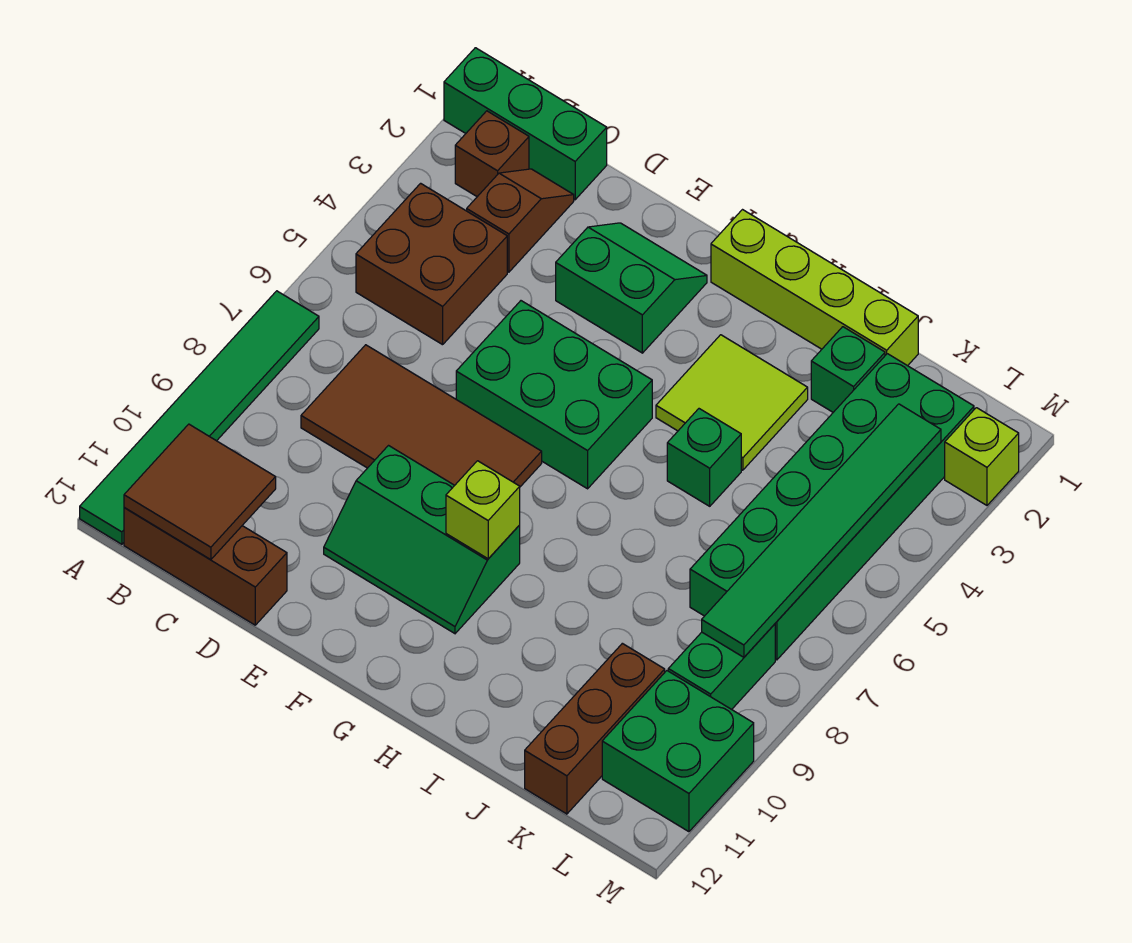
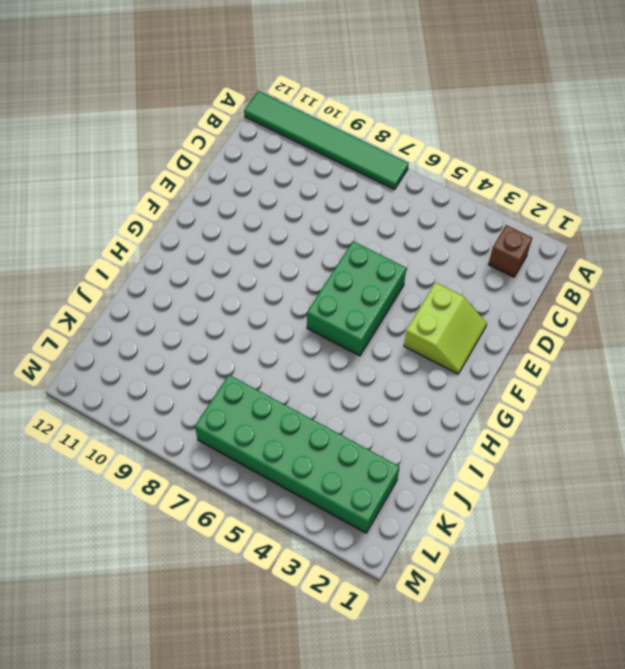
lime 2x2 slope [404,282,487,374] -> green 2x2 slope [556,223,707,353]
none -> green 1x3 brick [444,48,607,200]
none -> brown 2x2 brick [356,183,507,345]
none -> brown 1x3 brick [124,507,287,625]

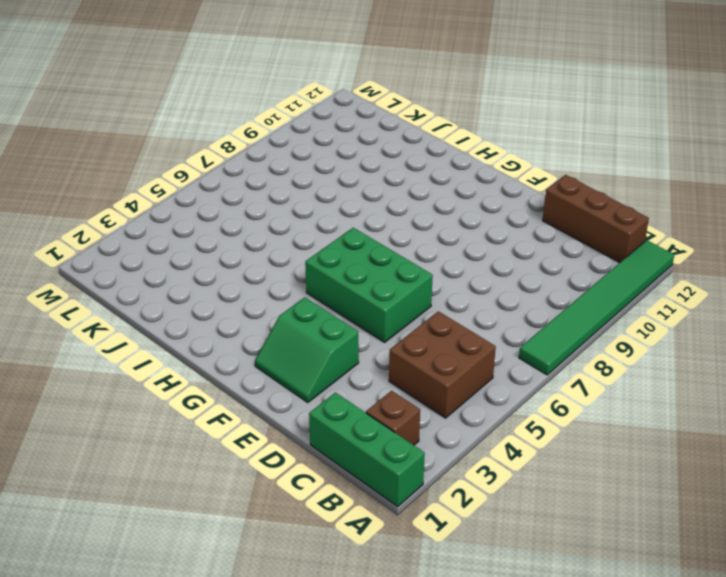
none -> brown 1x2 slope [467,169,574,272]
none -> brown 2x4 tile [301,345,542,487]
none -> green 2x3 slope [324,446,520,634]

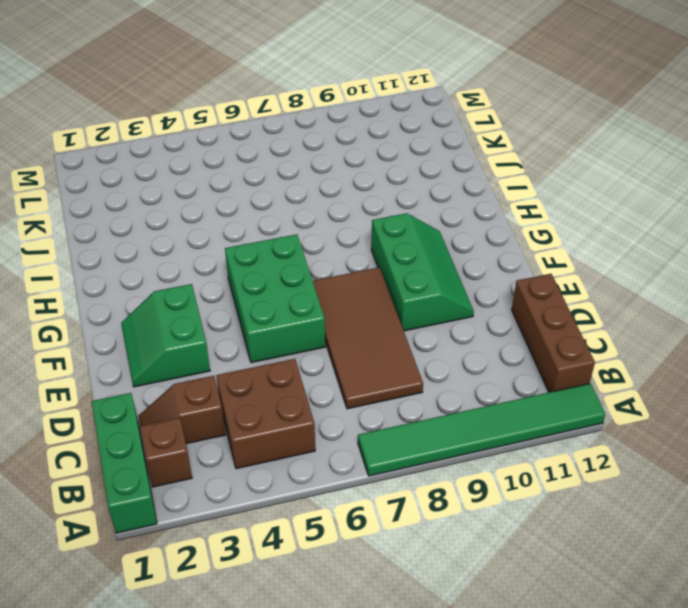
none -> lime 1x4 brick [711,210,918,366]
none -> lime 2x2 tile [656,335,808,470]
none -> green 1x1 brick [667,409,741,506]

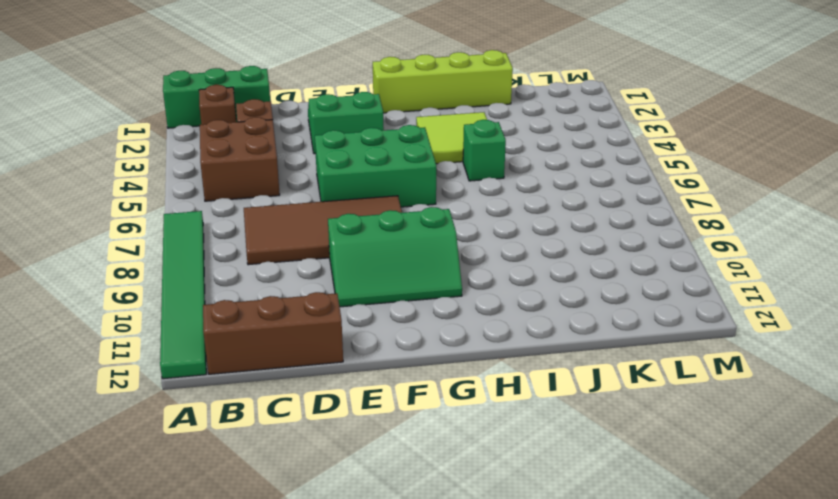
none -> green 1x1 brick [811,327,885,412]
none -> green 2x6 brick [690,354,974,660]
none -> brown 1x3 brick [525,643,665,814]

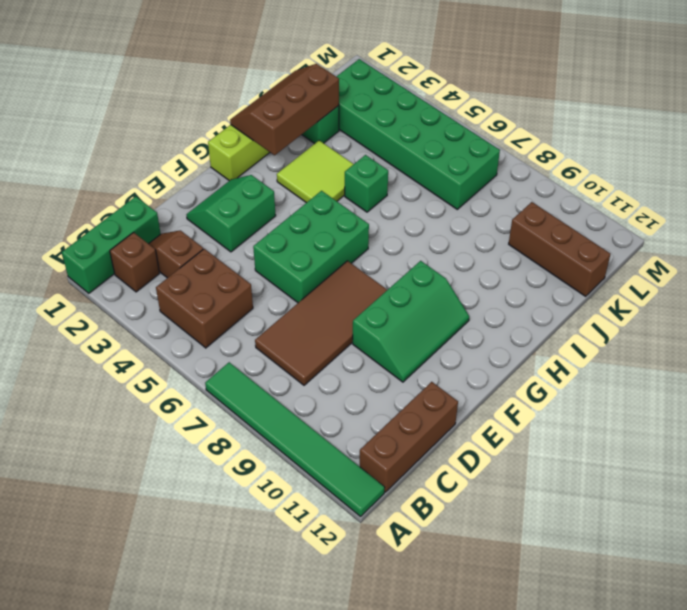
brown 2x3 slope [230,64,339,155] -> none
none -> green 1x2 brick [668,624,775,709]
none -> green 2x2 brick [602,671,754,832]
none -> lime 1x1 brick [945,408,1019,505]

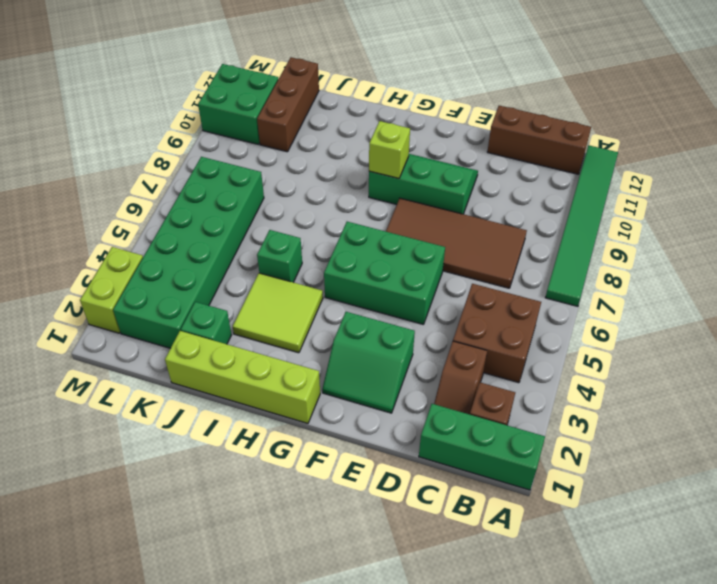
lime 1x2 brick [80,247,143,333] -> lime 1x1 brick [945,408,1019,505]
none -> green 1x2 brick [668,624,775,709]
none -> brown 2x2 tile [124,424,276,560]
none -> green 1x6 tile [702,404,941,657]

